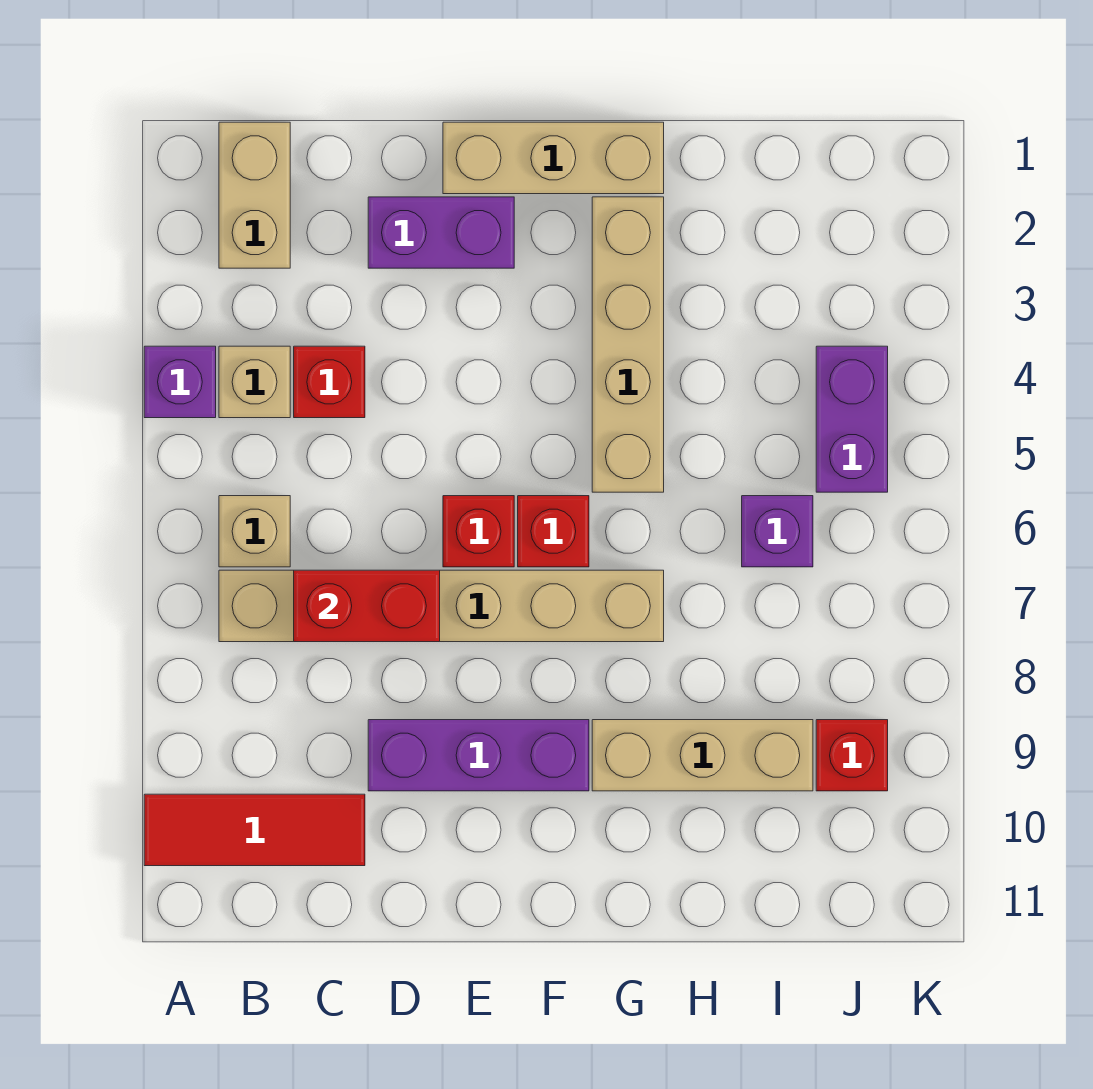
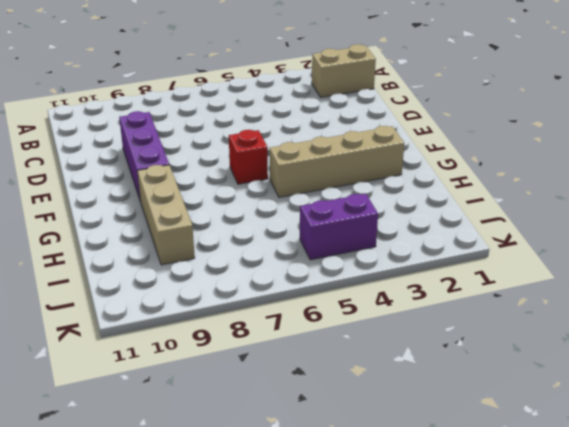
none -> purple 1x1 brick [144,346,216,418]
none -> red 1x3 tile [144,794,365,866]
none -> tan 1x1 brick [219,346,290,418]

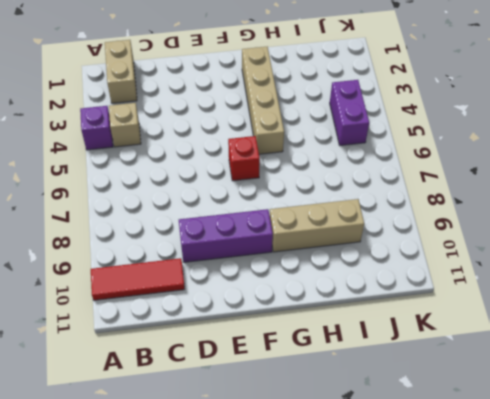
none -> tan 1x1 brick [219,496,290,567]
none -> tan 1x6 brick [219,570,664,642]
none -> red 1x1 brick [294,346,365,418]

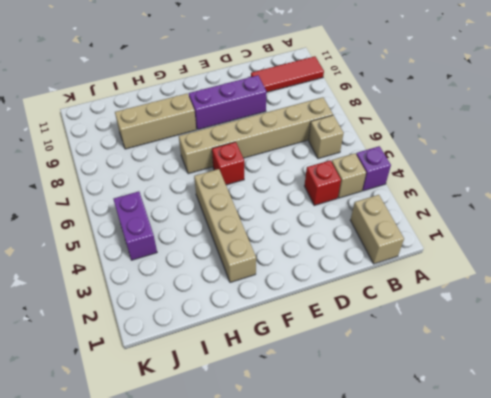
none -> purple 1x2 brick [368,197,514,268]
none -> tan 1x3 brick [443,122,664,194]
none -> red 1x1 brick [443,496,514,567]

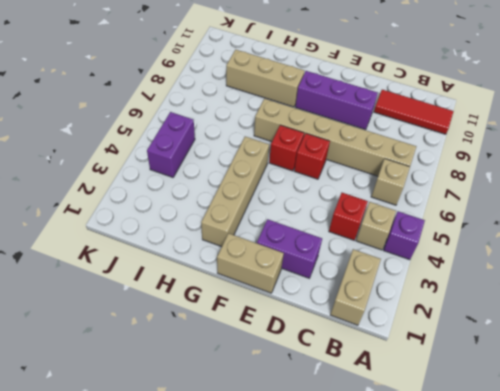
tan 1x2 brick [217,233,284,293] -> tan 1x3 brick [443,122,664,194]
none -> purple 1x1 brick [742,496,813,567]
none -> red 1x1 brick [816,720,888,791]
none -> red 1x2 brick [294,570,440,642]

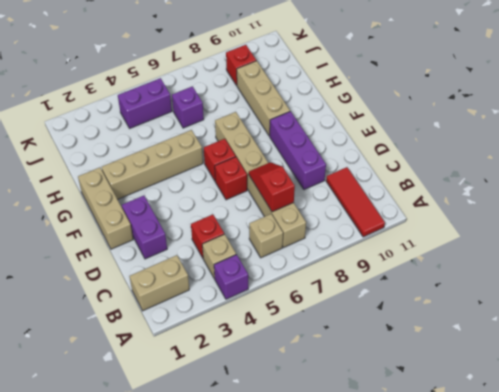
red 1x2 slope [249,162,295,212] -> red 1x2 brick [294,570,440,642]

